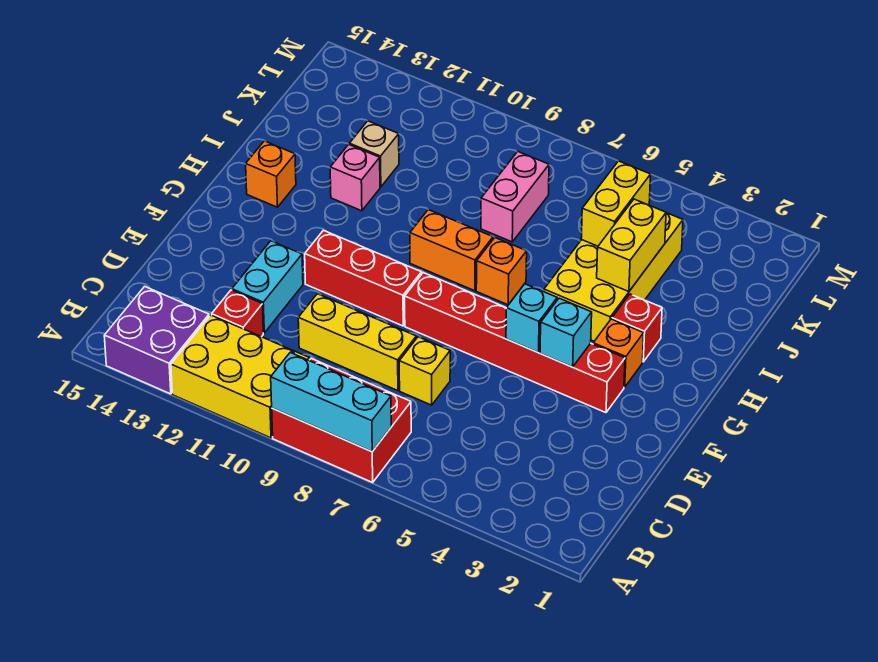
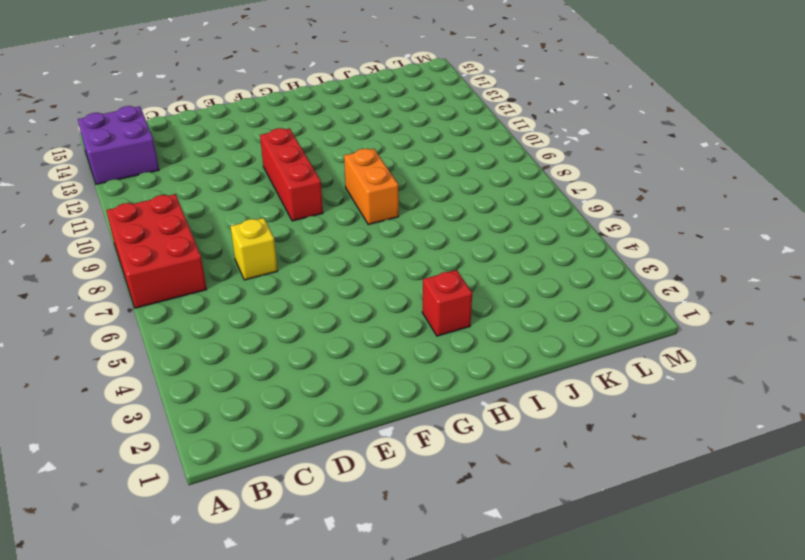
none -> yellow 2x3 brick [171,315,309,438]
none -> red 1x1 brick [212,290,263,337]
none -> yellow 1x3 brick [298,294,416,391]

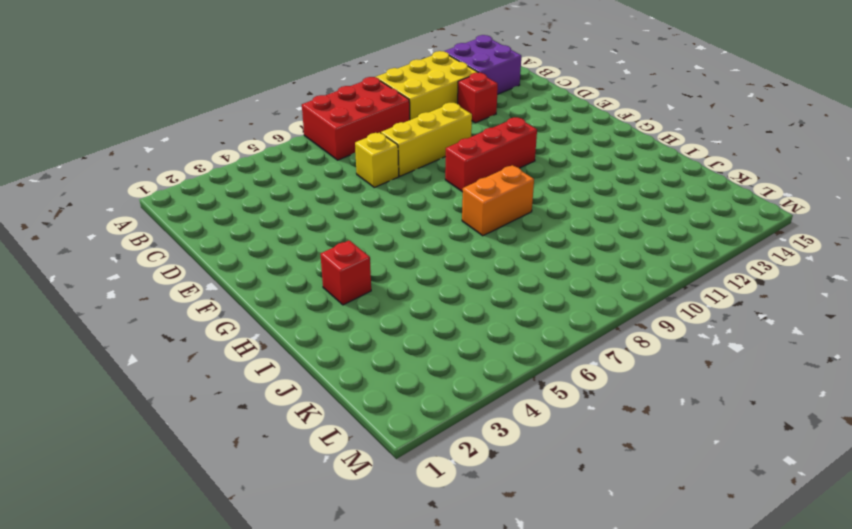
none -> cyan 1x2 brick [232,241,303,333]
none -> red 1x6 brick [405,273,625,413]
none -> orange 1x1 brick [593,319,644,387]

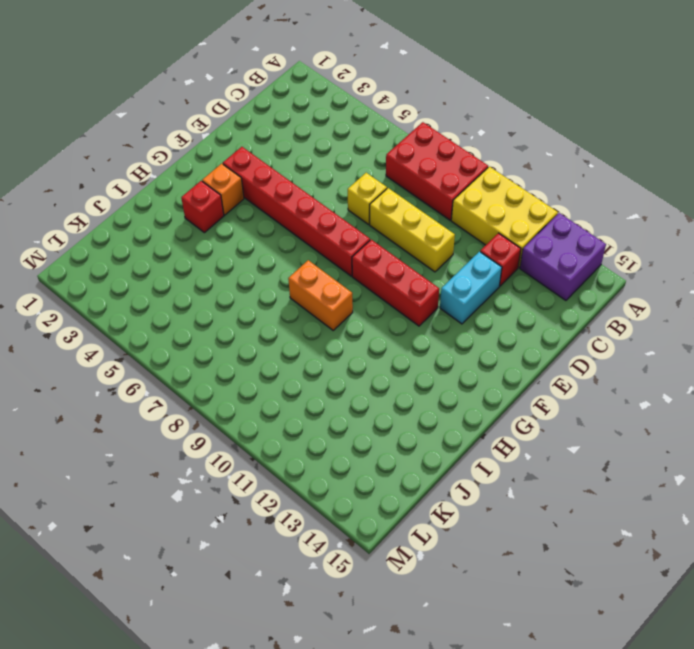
none -> yellow 2x4 brick [544,213,683,341]
none -> orange 1x1 brick [476,238,527,305]
none -> orange 1x1 brick [246,141,296,207]

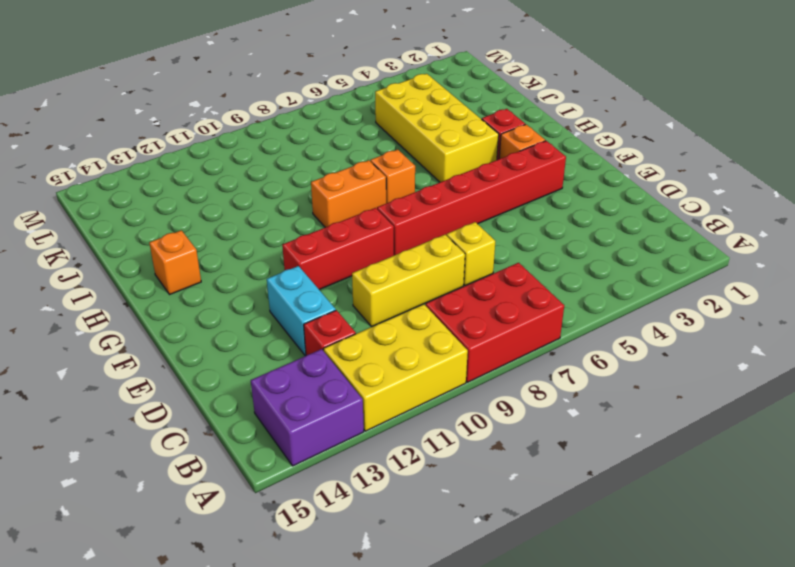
none -> pink 1x1 brick [330,144,380,211]
none -> pink 1x2 brick [481,152,549,242]
none -> tan 1x1 brick [349,121,399,187]

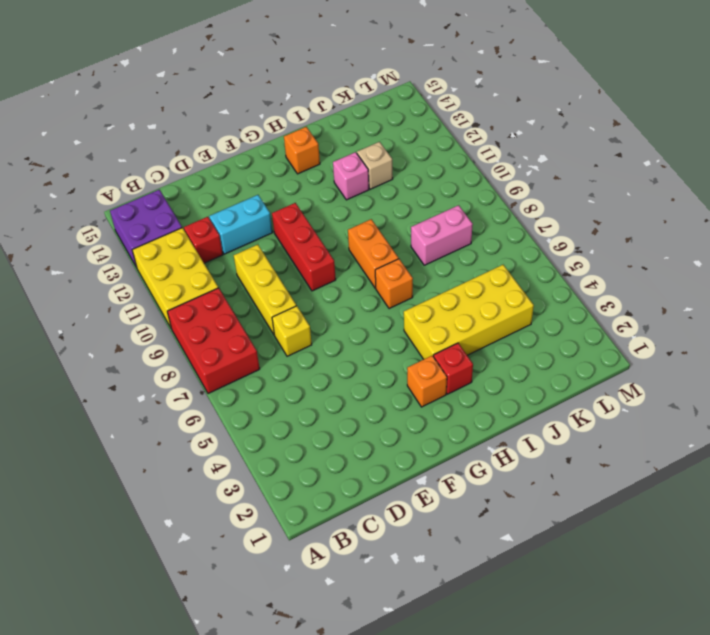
none -> red 1x6 brick [405,273,625,413]
none -> cyan 1x3 brick [271,353,391,452]
none -> cyan 1x1 brick [540,298,592,367]

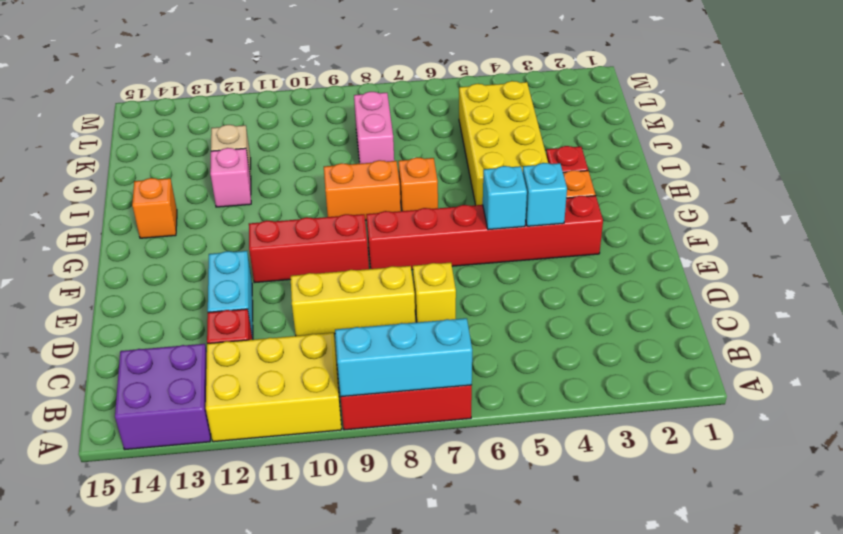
none -> yellow 1x2 brick [597,199,666,292]
none -> yellow 1x2 brick [581,161,651,246]

